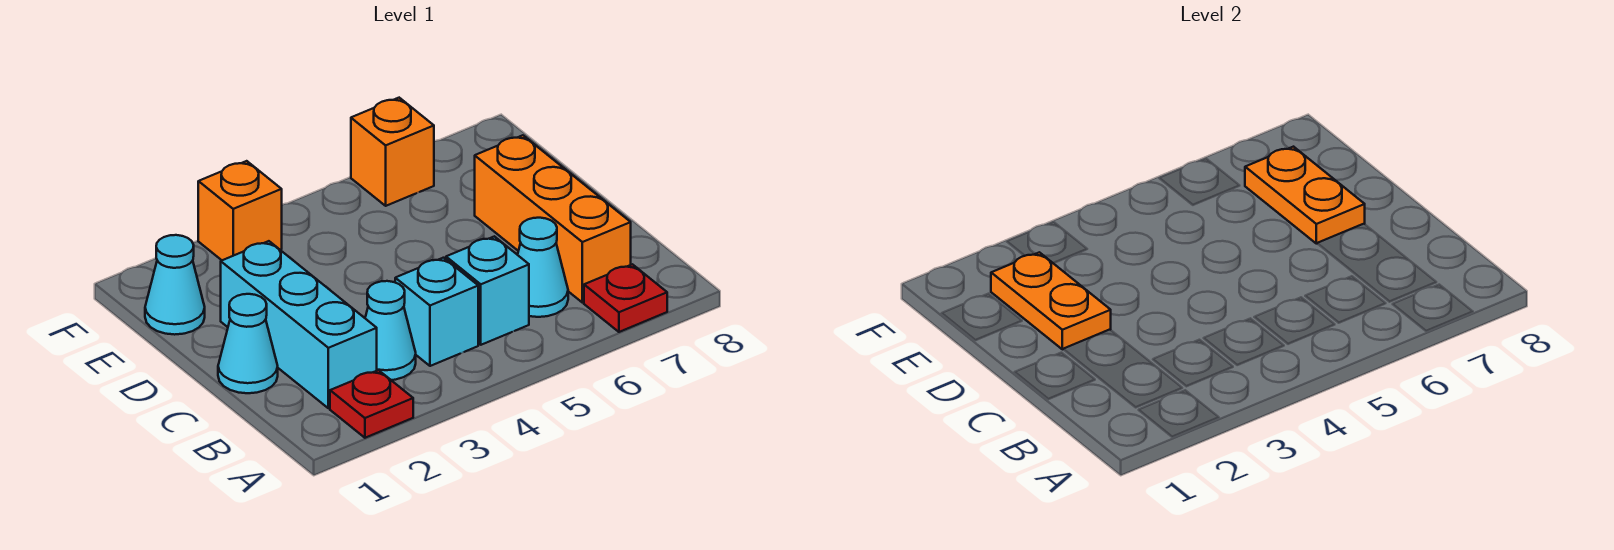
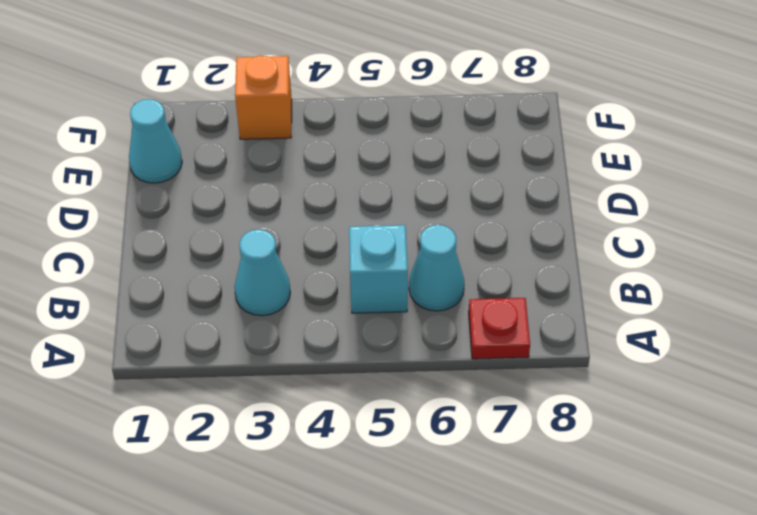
none -> red 1x1 plate [330,370,413,438]
none -> cyan 1x3 brick [221,241,377,408]
none -> cyan 1x1 brick [395,258,478,366]

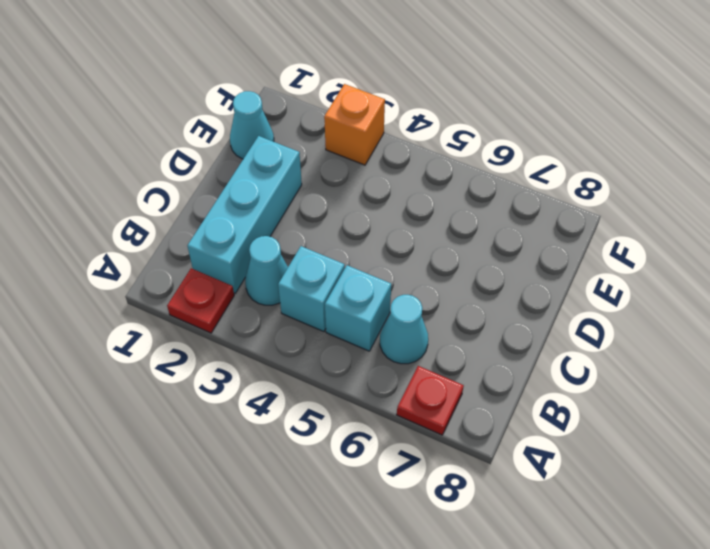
none -> orange 1x3 brick [475,135,631,303]
none -> cyan 1x1 cone [218,294,278,393]
none -> orange 1x1 brick [351,98,434,206]

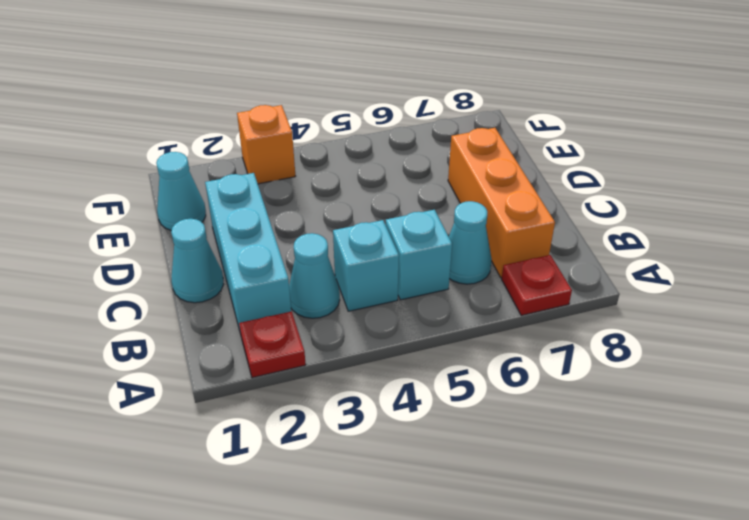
none -> orange 1x1 brick [351,98,434,206]
none -> orange 1x2 plate [991,252,1111,349]
none -> orange 1x2 plate [1245,147,1365,244]

